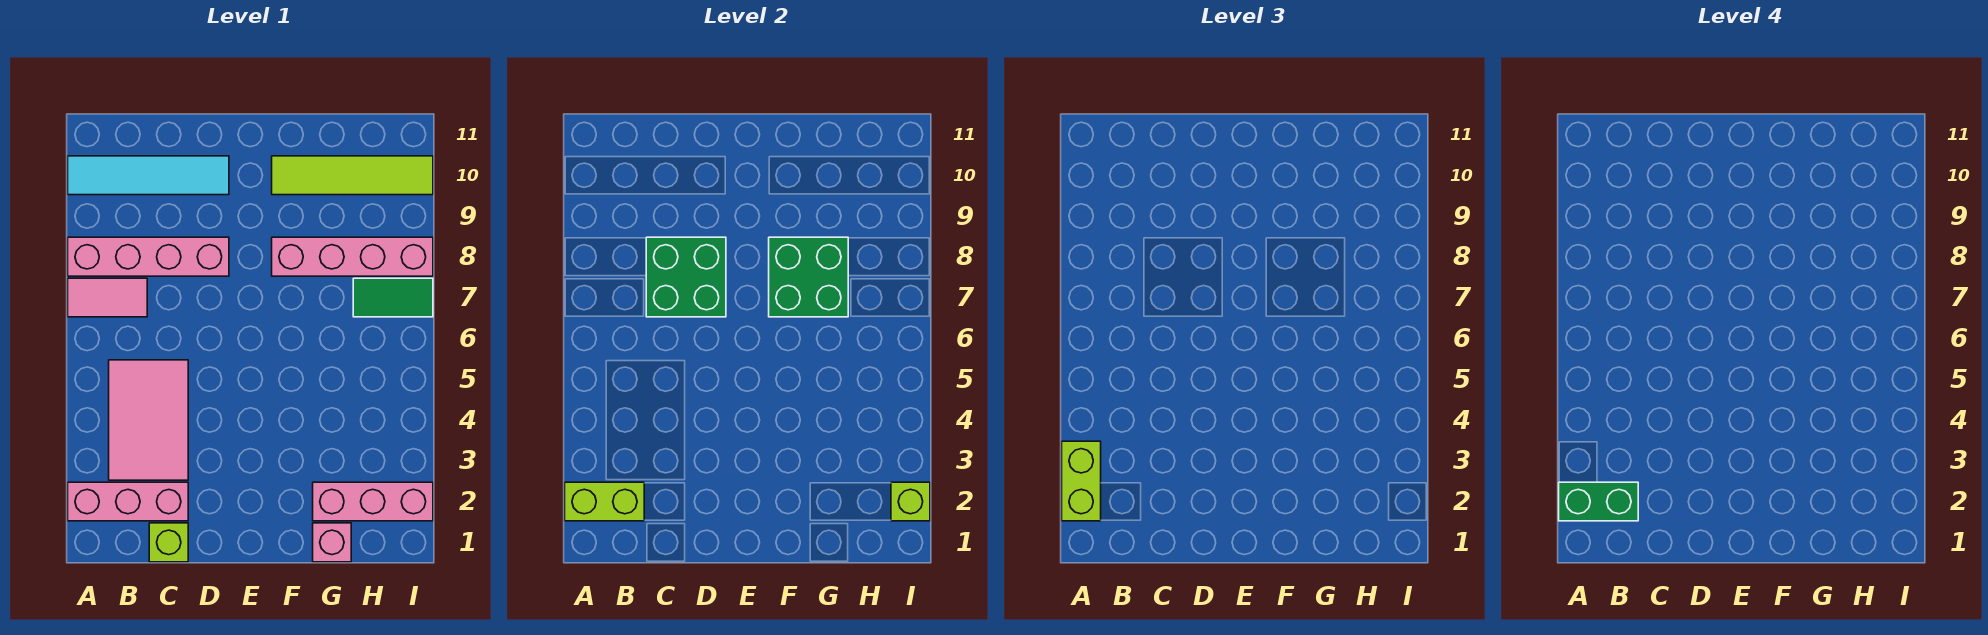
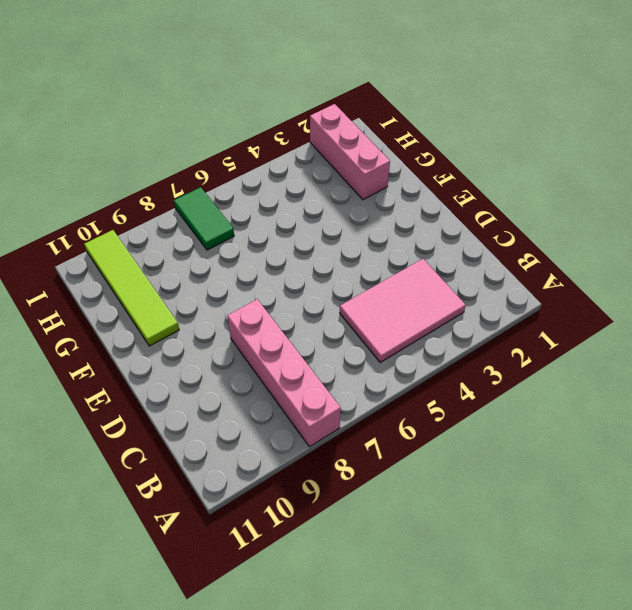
none -> pink 1x3 brick [68,482,188,521]
none -> pink 1x2 tile [68,278,147,317]
none -> cyan 1x4 tile [68,156,229,195]

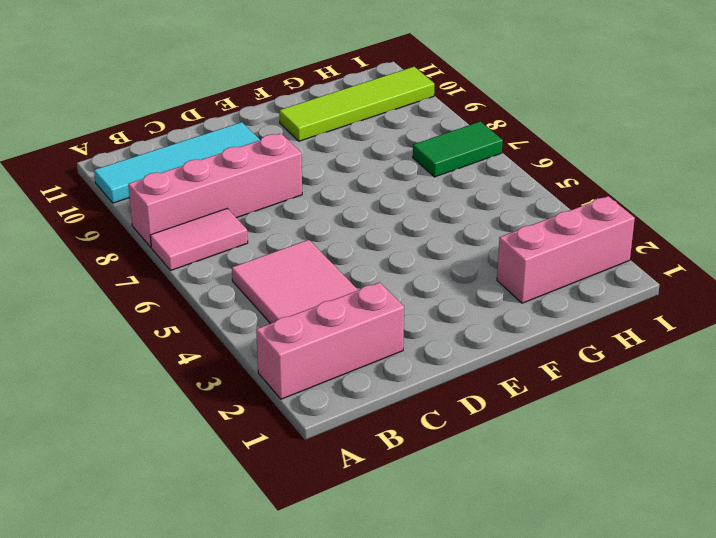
none -> lime 1x1 brick [149,523,188,562]
none -> pink 1x4 brick [272,237,433,276]
none -> pink 1x1 brick [313,523,351,562]

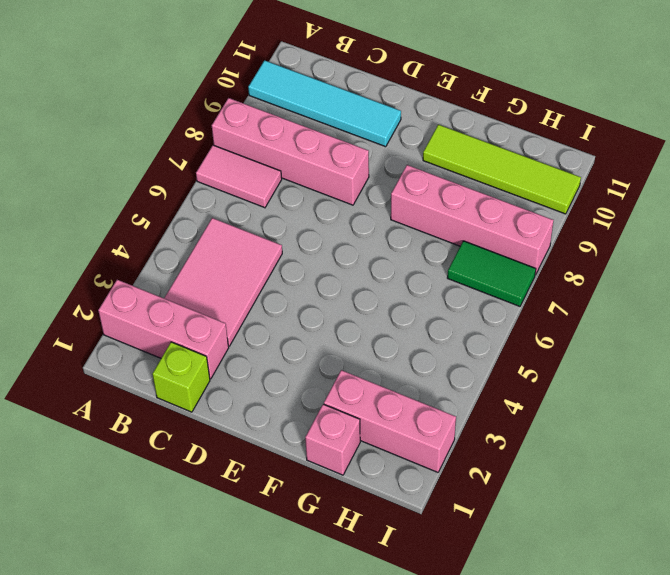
none -> lime 1x2 brick [565,482,644,521]
none -> green 2x2 brick [646,237,726,317]
none -> green 2x2 brick [769,237,848,317]

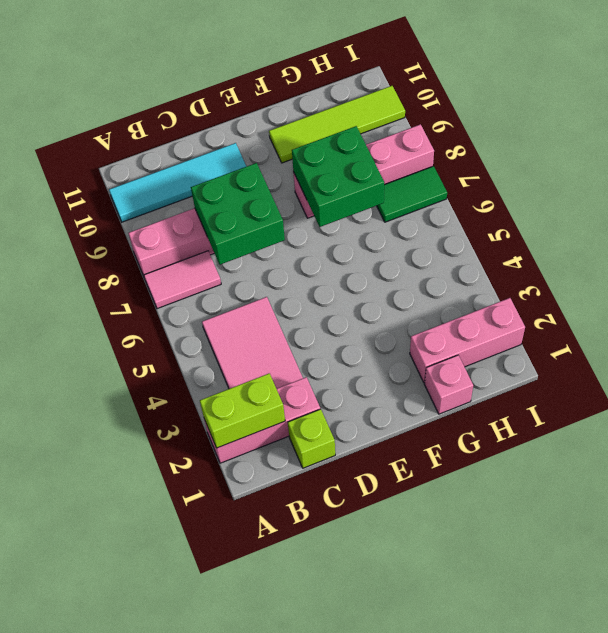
none -> lime 1x1 brick [891,482,930,521]
none -> lime 1x2 brick [1062,441,1101,521]
none -> green 1x2 brick [1559,482,1638,521]

